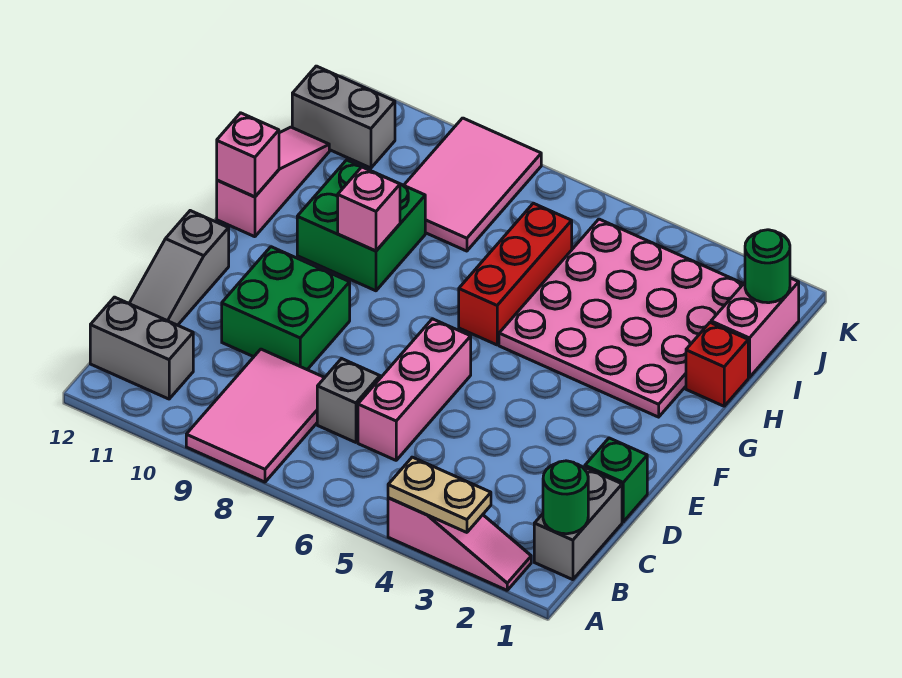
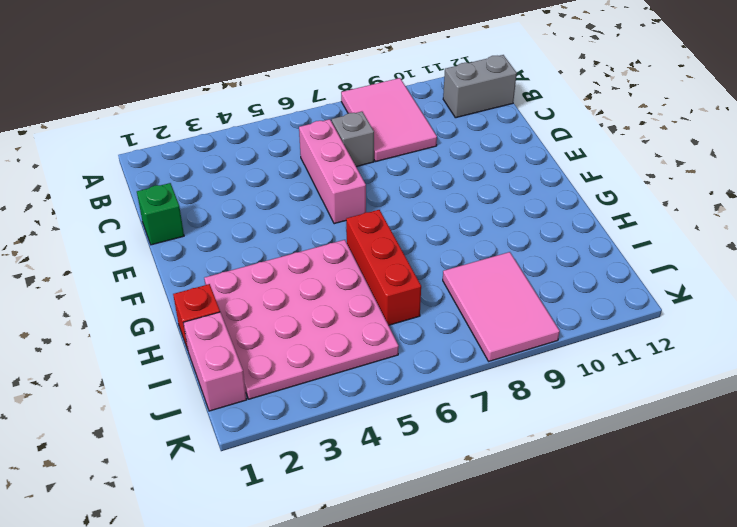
none -> pink 1x3 slope [388,498,531,590]
none -> grey 1x2 brick [534,467,622,580]
none -> grey 1x3 slope [129,211,229,325]

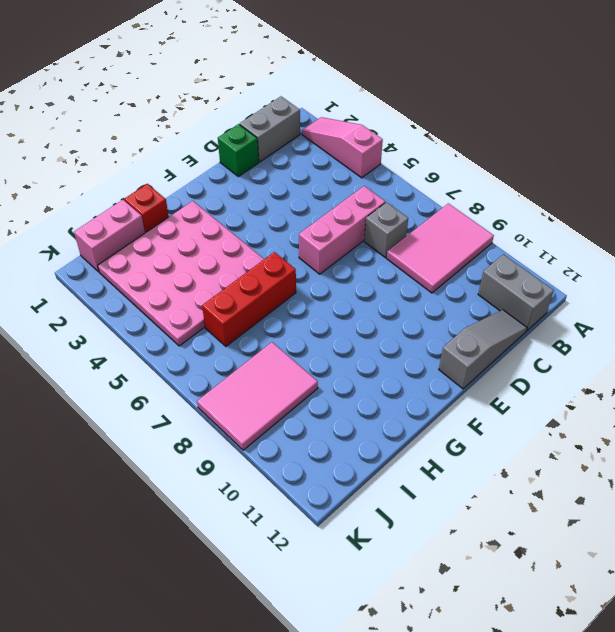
none -> green 2x2 brick [222,247,350,370]
none -> green 2x2 brick [297,160,425,291]
none -> pink 1x3 slope [217,127,329,237]

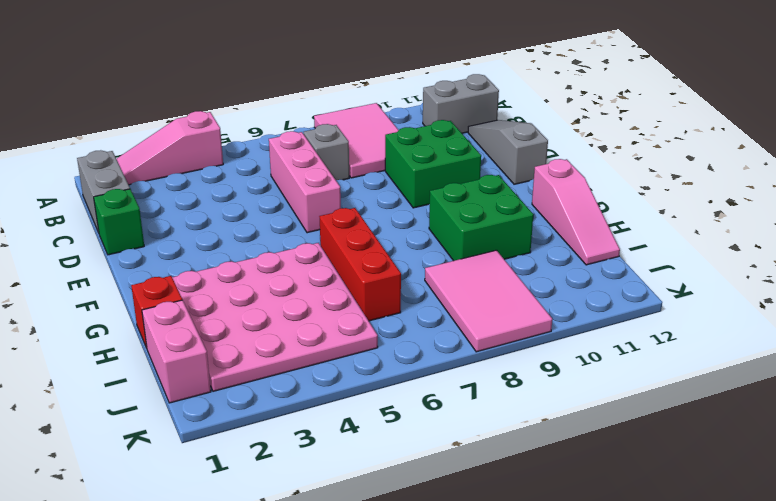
none -> grey 1x2 brick [292,66,395,168]
none -> tan 1x2 plate [388,457,491,532]
none -> green 1x1 round brick [543,461,588,534]

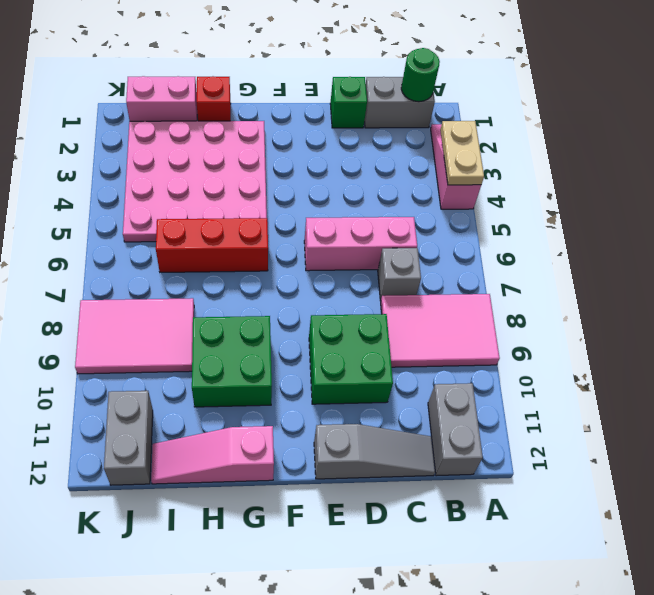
none -> pink 1x1 brick [338,167,400,251]
none -> pink 1x1 brick [217,113,279,197]
none -> green 1x1 round brick [745,230,790,303]

